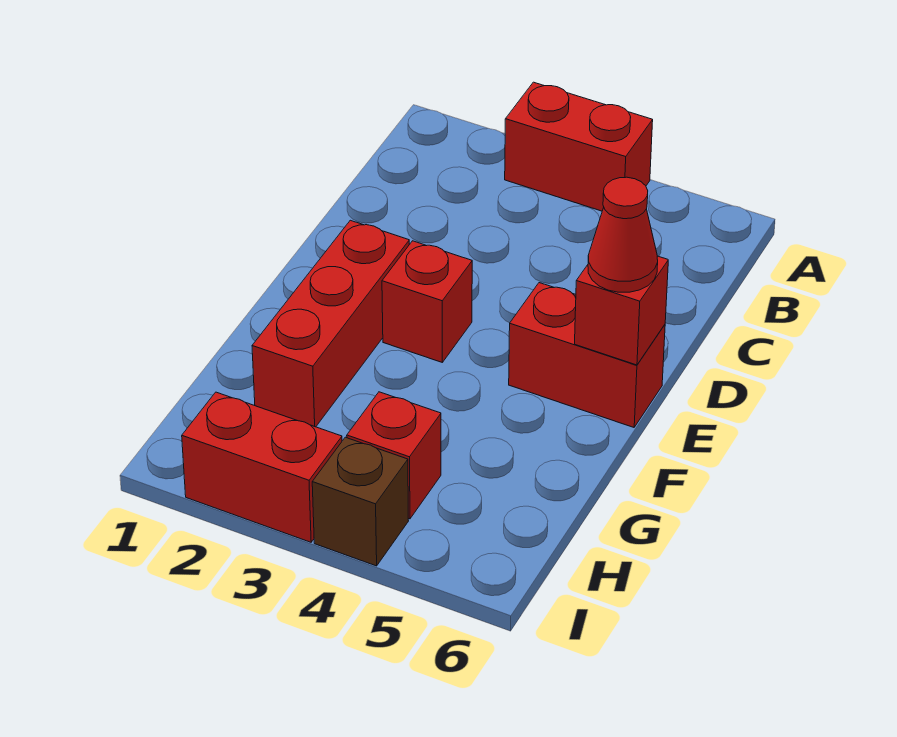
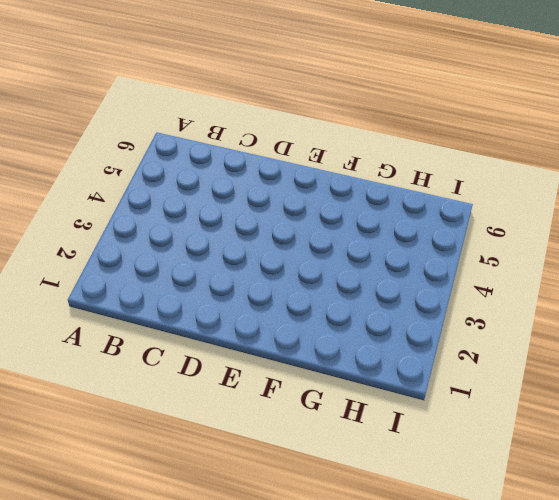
none -> red 1x2 brick [505,82,653,211]
none -> red 1x3 brick [252,220,409,427]

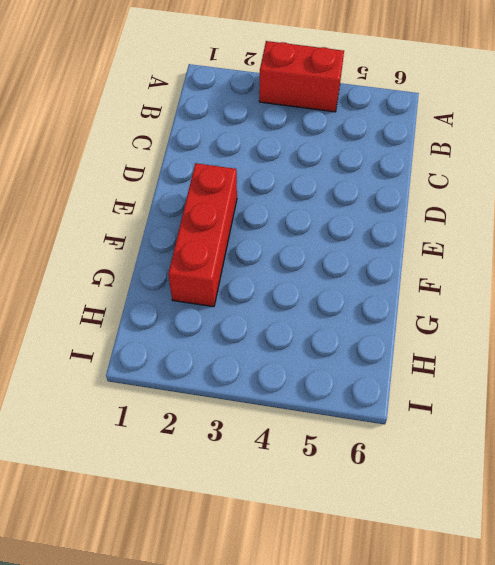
none -> red 1x1 brick [382,241,472,362]
none -> red 1x2 brick [509,283,665,427]

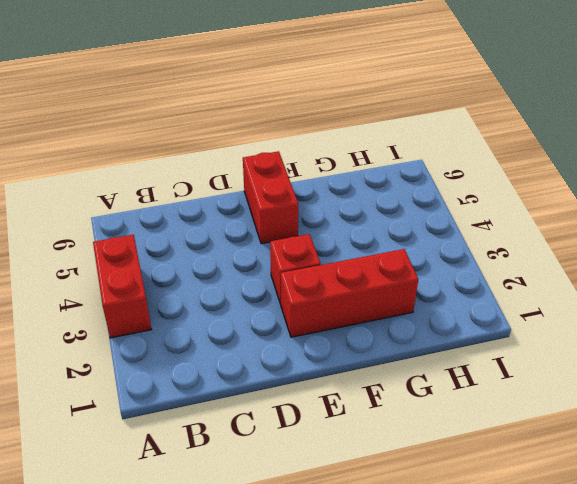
none -> red 1x1 brick [347,392,441,519]
none -> red 1x2 brick [182,392,342,542]

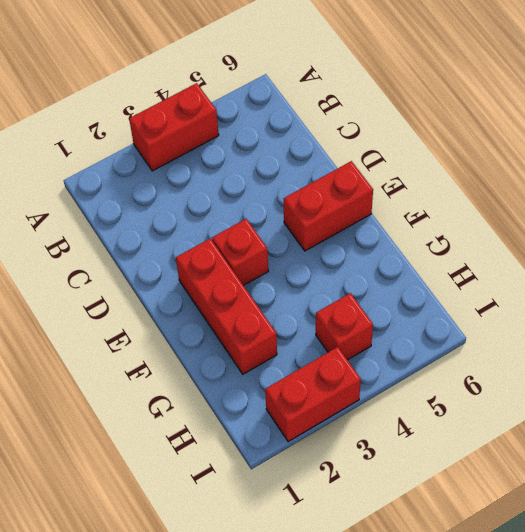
none -> brown 1x1 brick [312,437,408,566]
none -> red 1x1 brick [575,256,668,365]

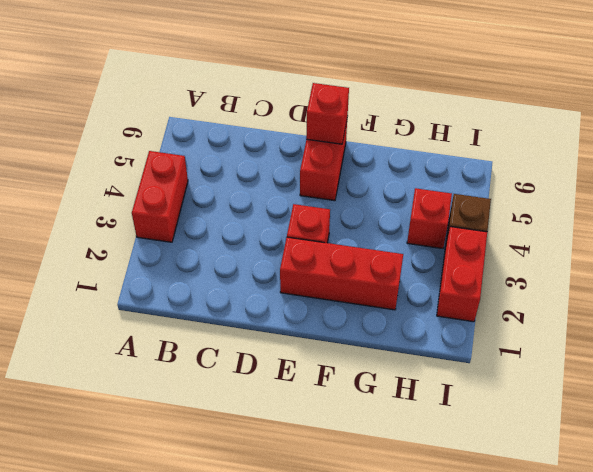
none -> red 1x1 cone [588,177,658,292]

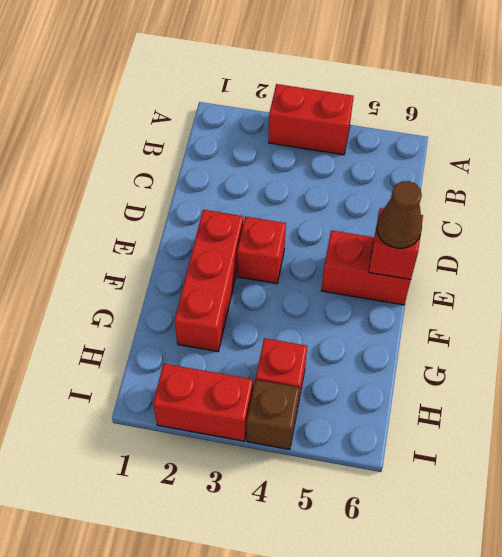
brown 1x1 cone [377,181,422,248] -> red 1x1 cone [588,177,658,292]

